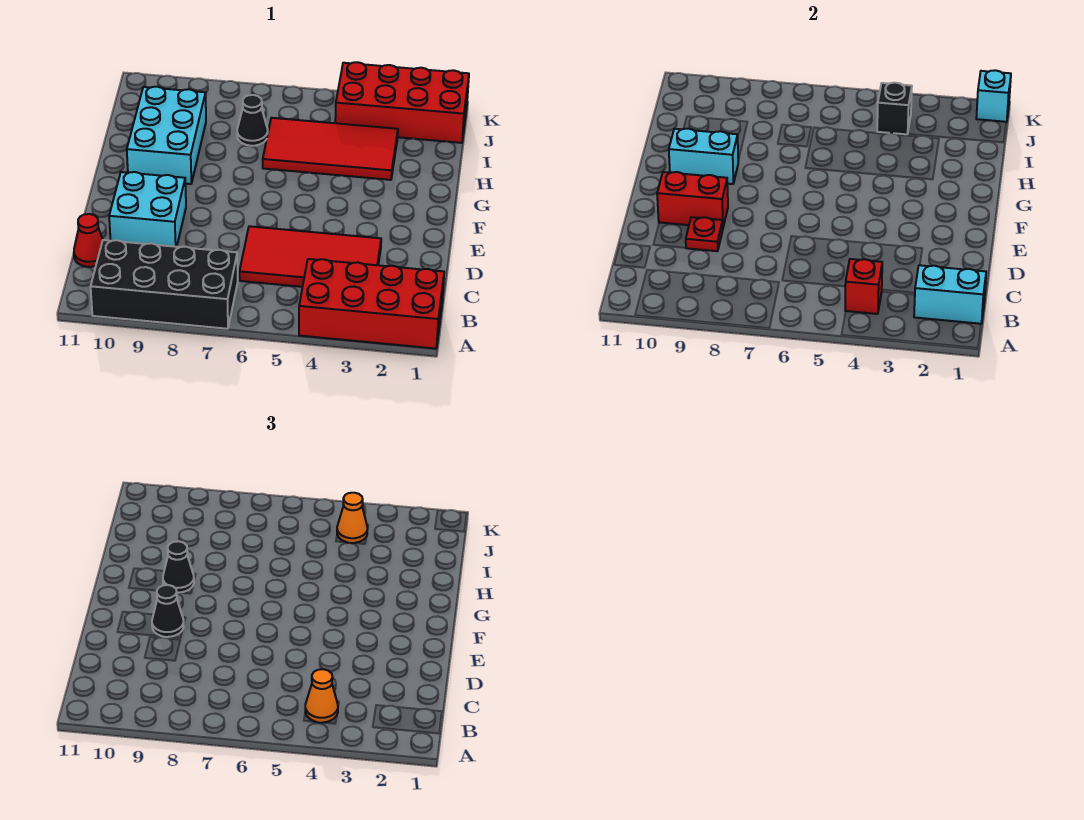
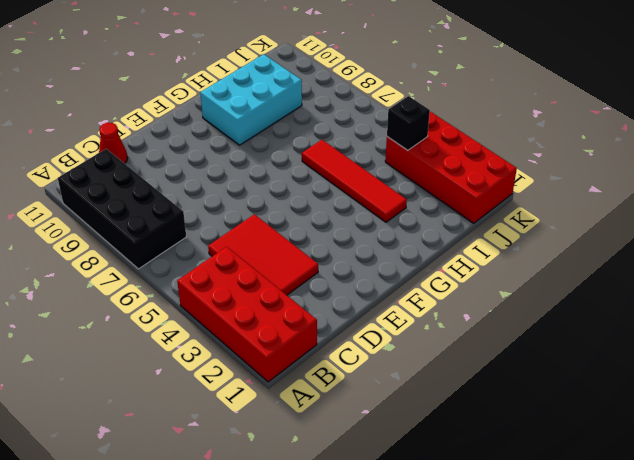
red 2x3 tile [208,214,318,295] -> red 2x4 tile [239,226,381,287]
red 1x4 tile [302,140,407,222] -> red 2x4 tile [263,118,398,180]
none -> cyan 2x2 brick [109,172,186,247]
none -> black 1x1 cone [237,95,268,146]
none -> cyan 1x2 brick [914,265,986,324]

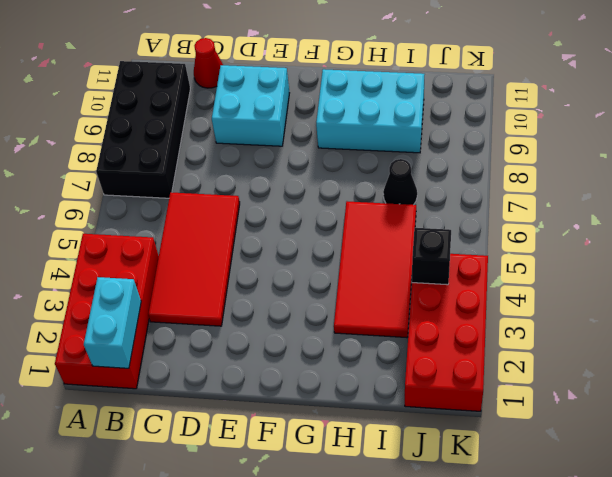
none -> red 1x1 brick [845,259,882,314]
none -> red 1x1 plate [686,217,723,251]
none -> red 1x2 brick [657,172,728,227]

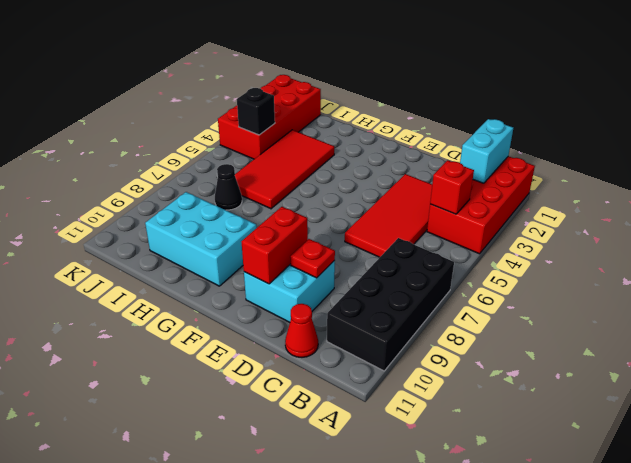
none -> cyan 1x2 brick [669,129,738,184]
none -> cyan 1x1 brick [976,70,1011,122]
none -> orange 1x1 cone [305,669,338,723]

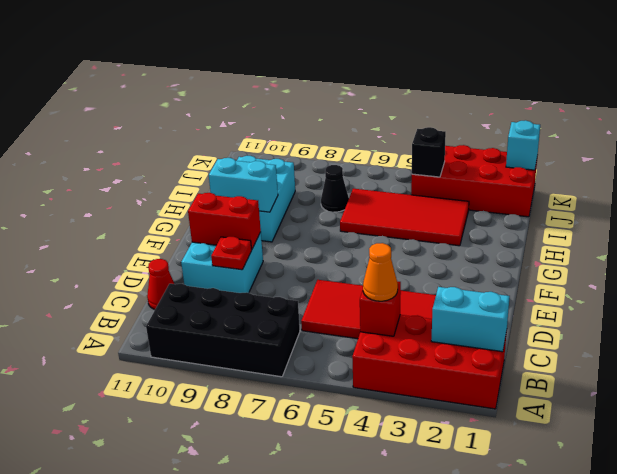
none -> black 1x1 cone [152,585,184,637]
none -> black 1x1 cone [163,541,194,593]
none -> orange 1x1 cone [337,493,367,543]

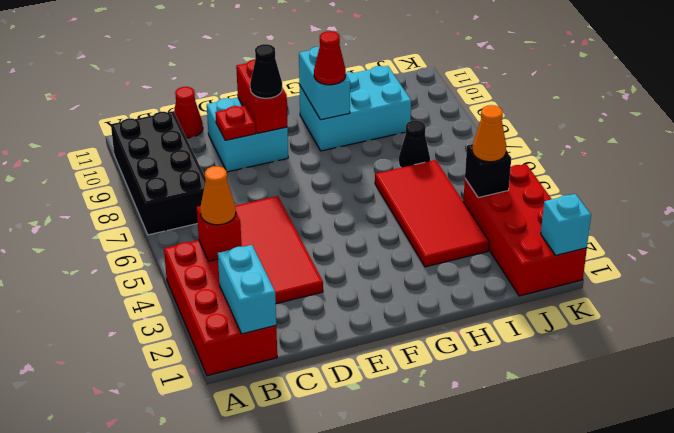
red 1x1 cone [314,31,346,85] -> black 1x1 cone [163,541,194,593]

